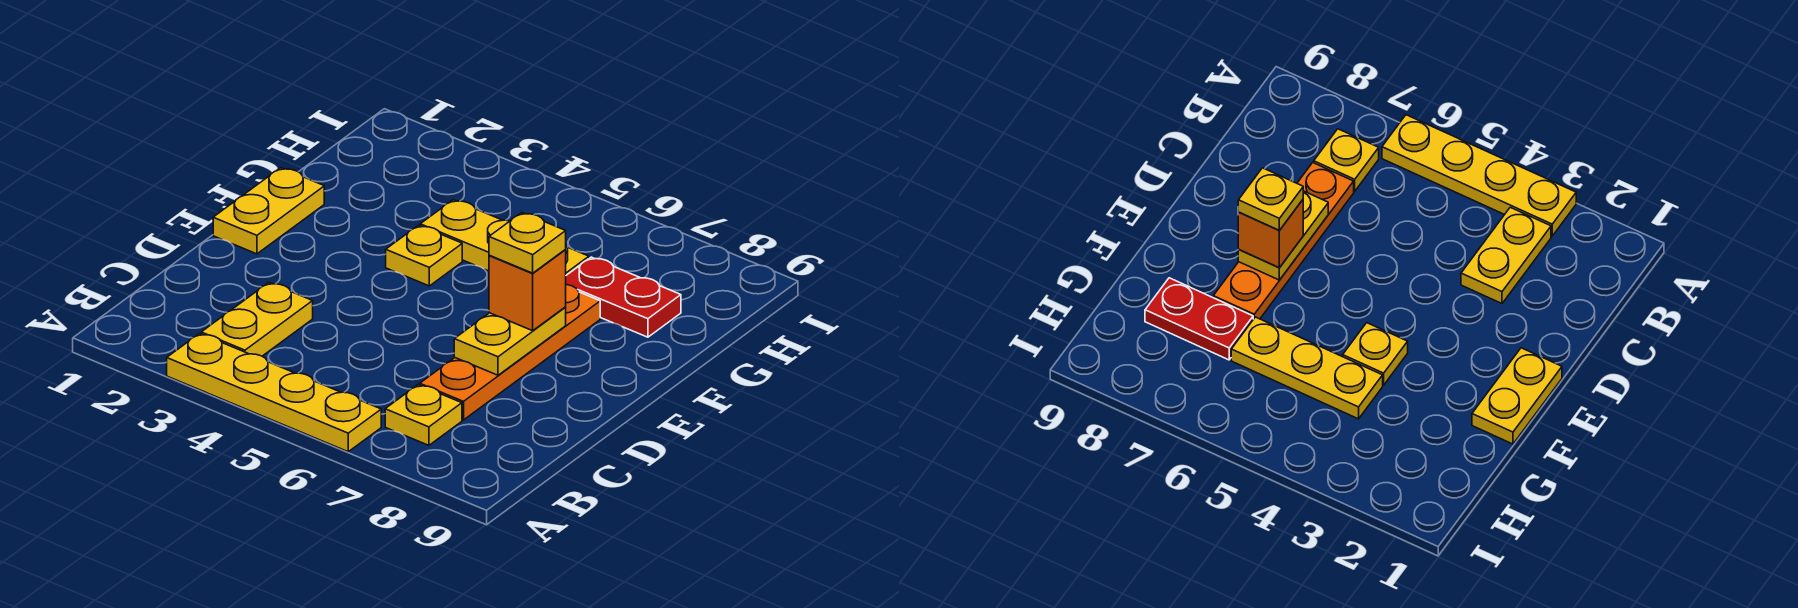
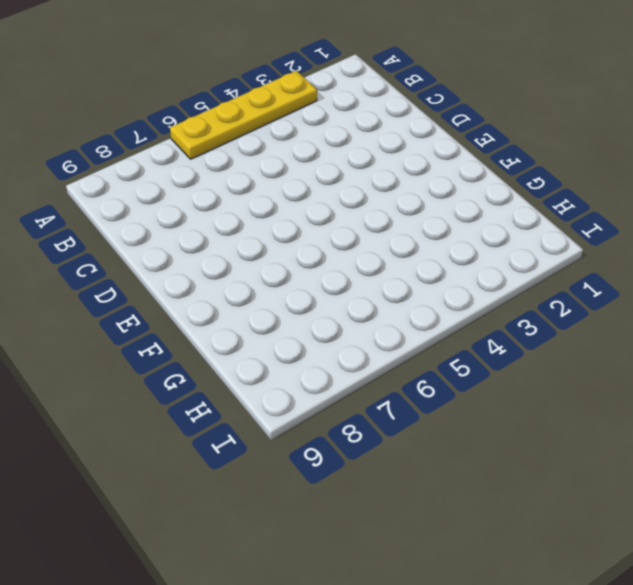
none -> yellow 1x2 plate [201,283,313,356]
none -> yellow 1x1 plate [385,385,462,445]

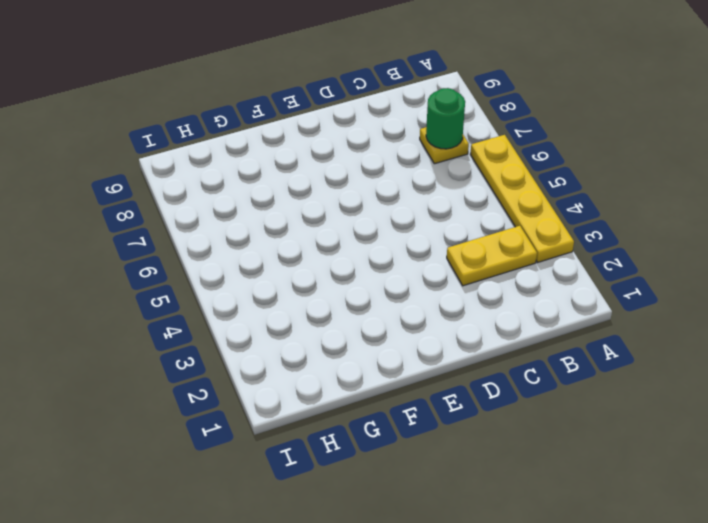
green 1x1 round brick [426,88,465,149] -> none
none -> orange 1x4 plate [420,285,600,420]
none -> yellow 1x2 plate [213,168,324,254]

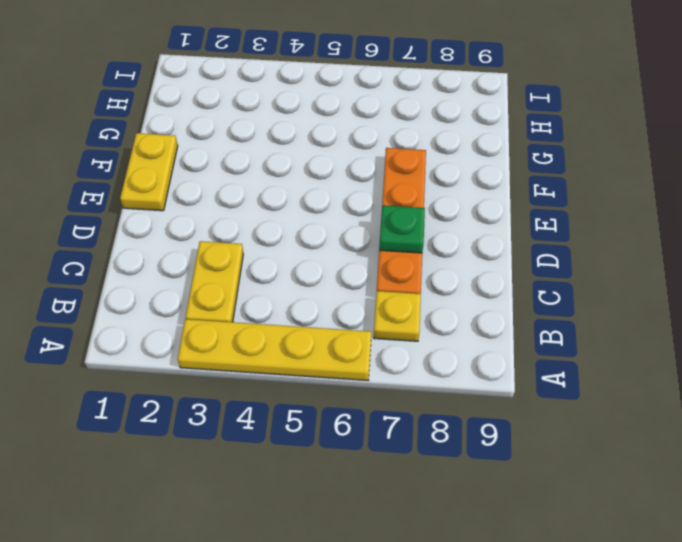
green 1x1 plate [379,205,425,253] -> yellow 1x2 plate [454,307,566,375]
none -> yellow 1x1 plate [386,225,462,286]
none -> yellow 1x3 plate [420,200,589,275]

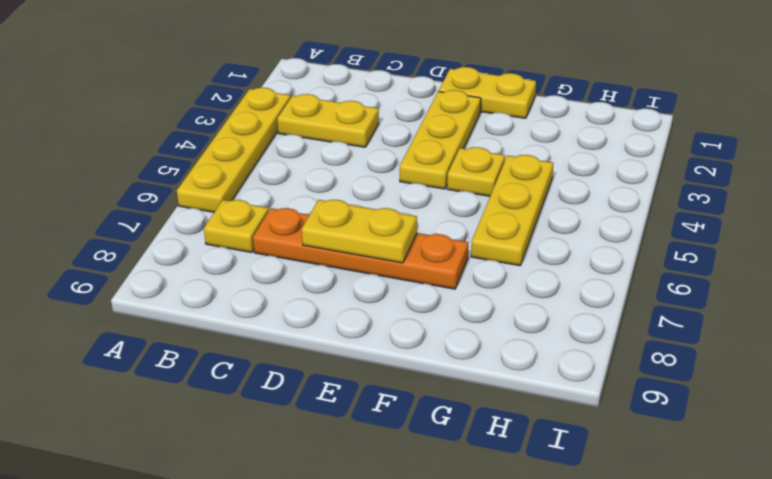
yellow 1x3 plate [400,90,481,189] -> none
none -> red 1x2 plate [566,257,681,337]
none -> orange 1x1 brick [489,250,566,331]

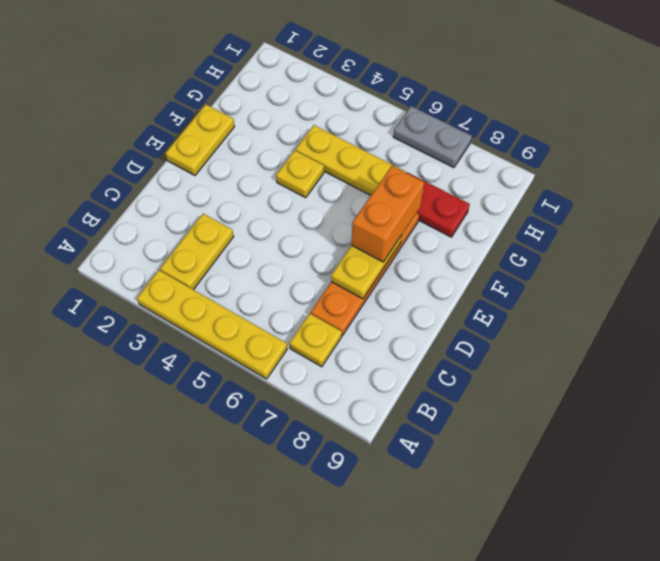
orange 1x2 brick [352,166,424,262] -> orange 1x1 brick [489,250,566,331]
grey 1x2 plate [393,106,472,168] -> none
none -> yellow 1x1 plate [489,213,566,273]

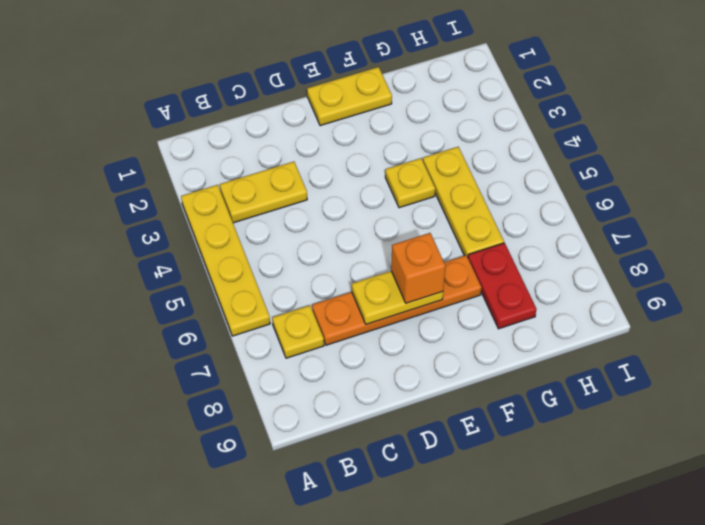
none -> yellow 1x1 plate [489,213,566,273]

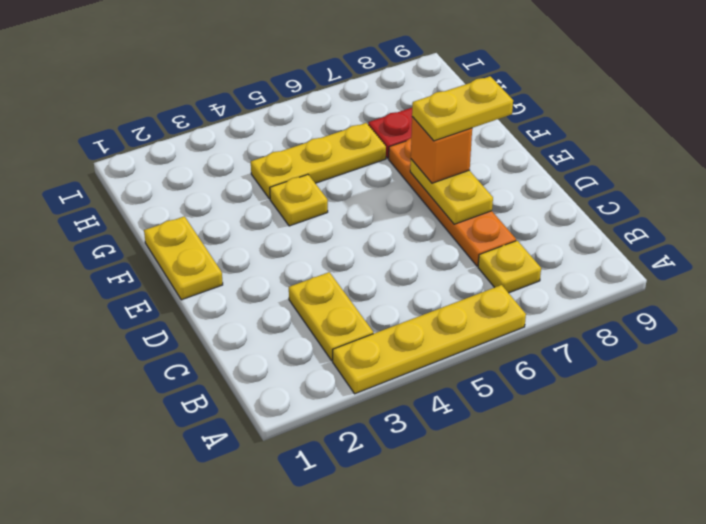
yellow 1x2 plate [412,76,513,141] -> yellow 1x1 plate [489,213,566,273]

